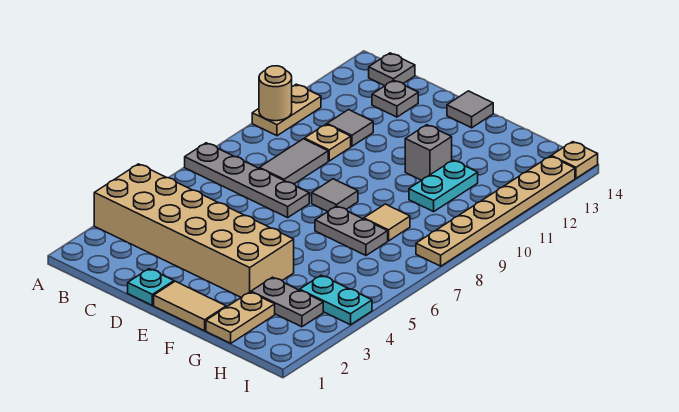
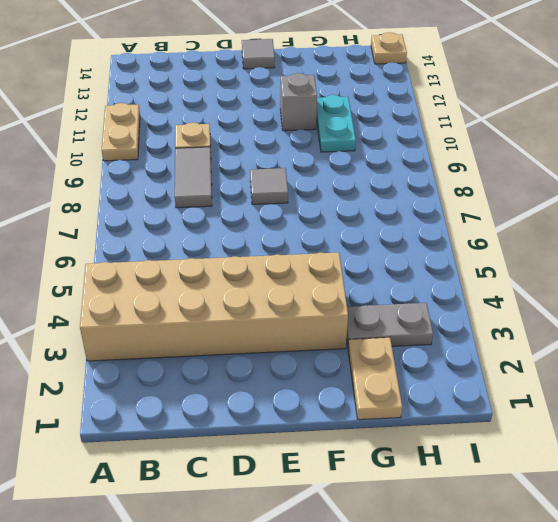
none -> grey 1x4 plate [185,143,309,217]
none -> grey 1x1 plate [369,53,415,86]
none -> grey 1x1 tile [327,110,373,146]

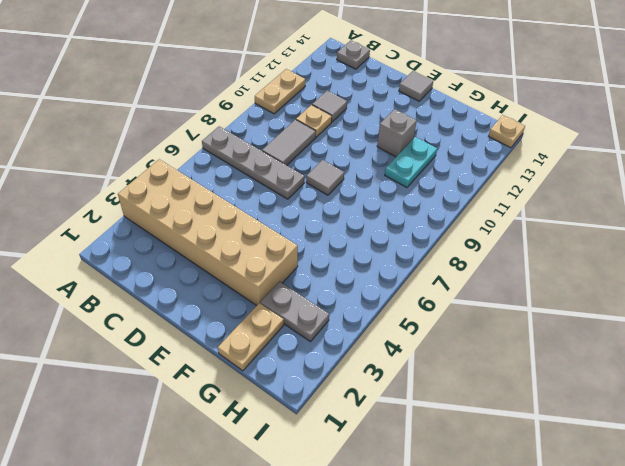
none -> grey 1x1 plate [372,80,418,117]
none -> cyan 1x1 plate [128,269,174,305]
none -> tan 1x2 tile [154,281,226,331]

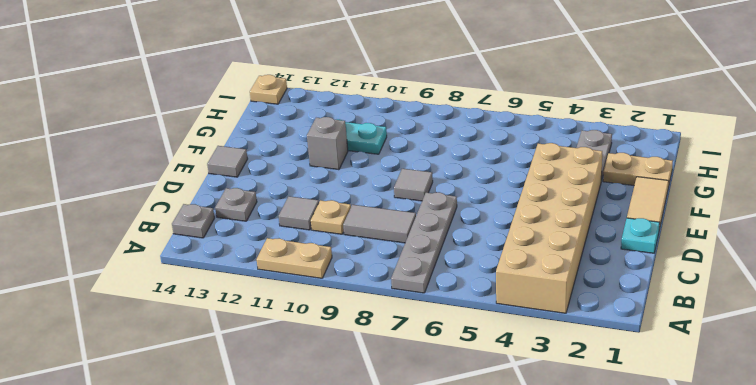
none -> grey 1x2 plate [315,206,388,255]
none -> tan 1x1 tile [364,204,410,241]
none -> cyan 1x2 plate [300,275,372,325]

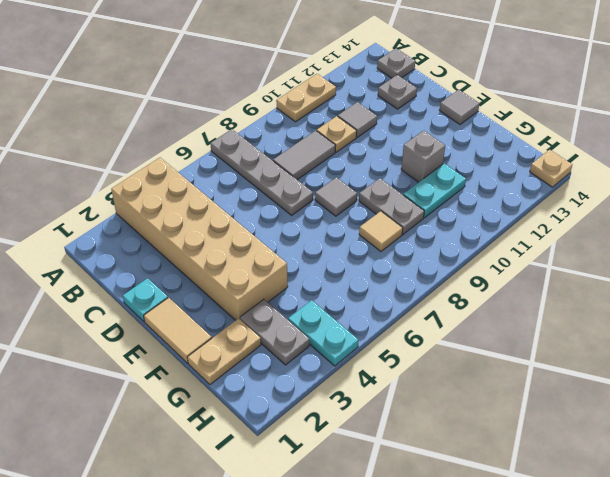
grey 1x2 plate [359,178,424,234] -> grey 1x2 plate moved to [315,206,388,255]
none -> tan 1x6 plate [416,156,575,266]
none -> tan 1x1 round brick [259,66,292,121]

